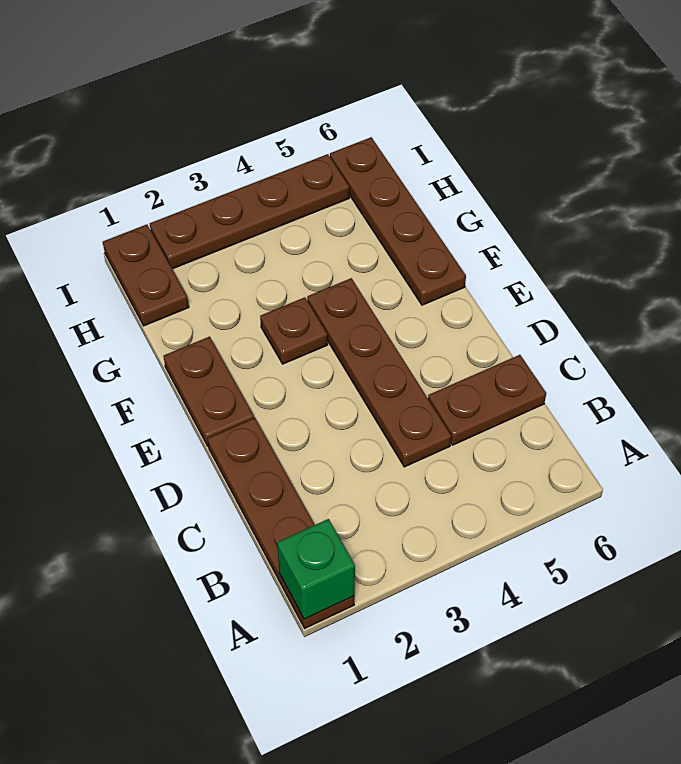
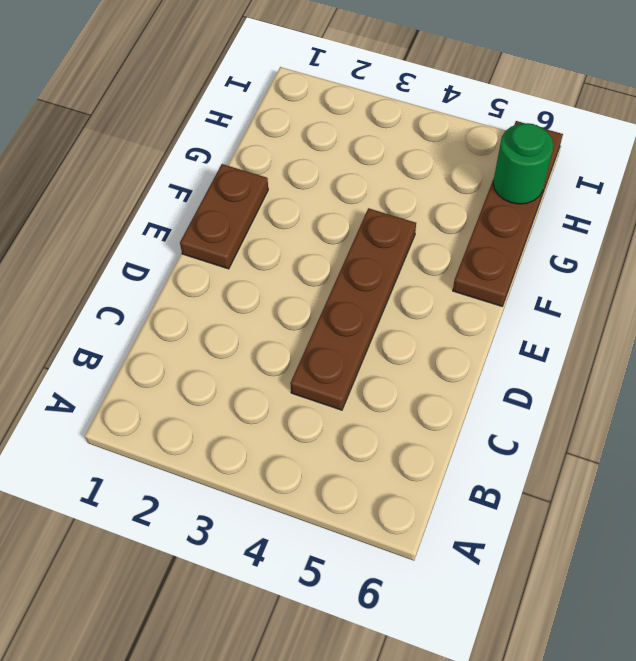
green 1x1 round brick [493,123,553,204] -> none
none -> brown 1x4 plate [207,418,354,628]
none -> brown 1x2 plate [428,355,546,445]

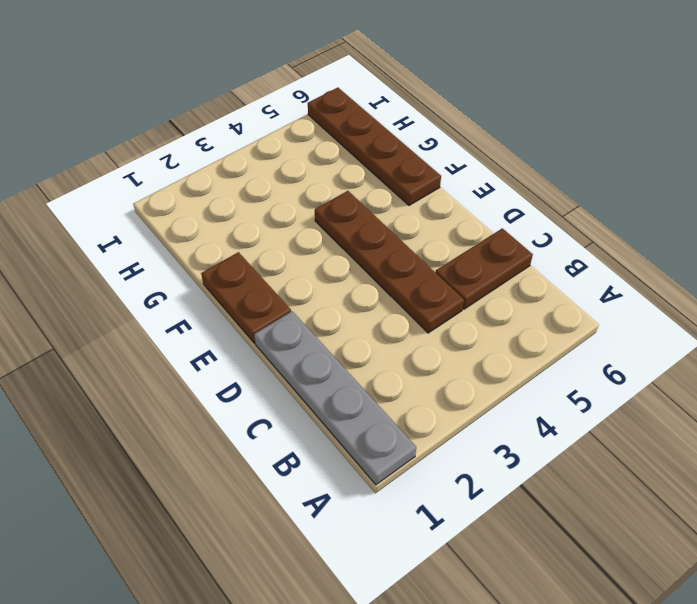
grey 1x4 plate [254,311,416,485] -> brown 1x4 plate [207,418,354,628]
none -> brown 1x1 plate [260,297,328,364]
none -> brown 1x2 plate [103,224,189,326]

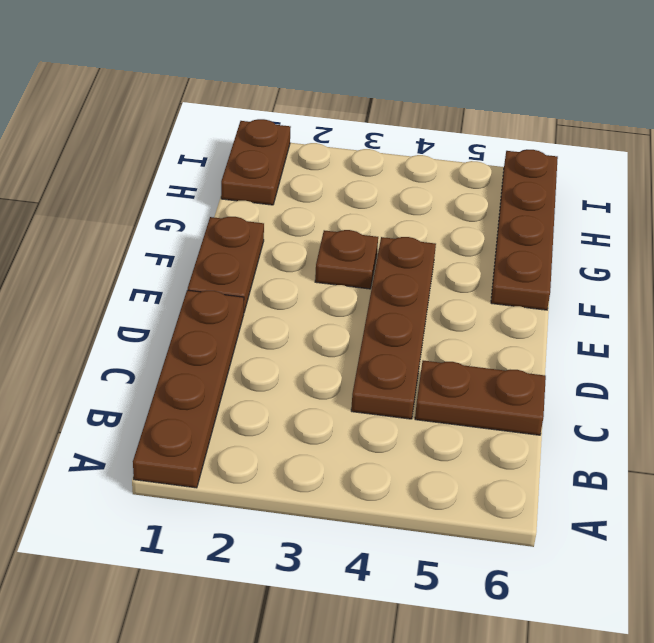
none -> brown 1x4 plate [150,154,349,269]
none -> green 1x1 brick [277,519,355,619]

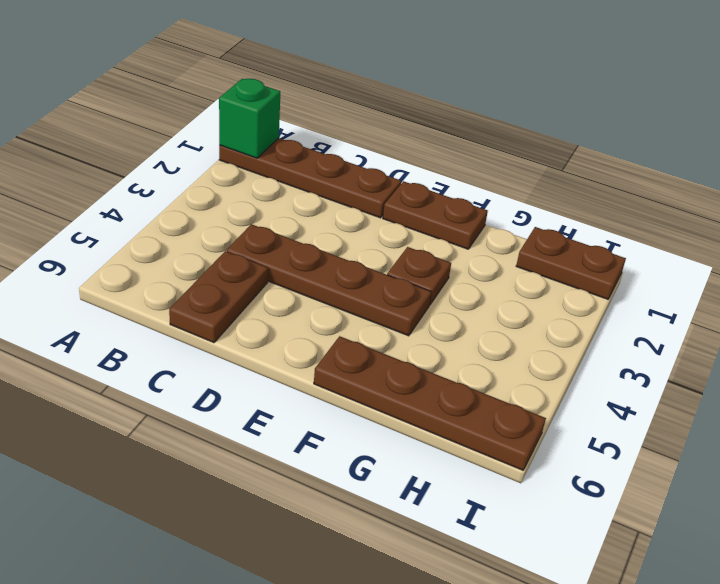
none -> brown 1x4 plate [150,154,349,269]

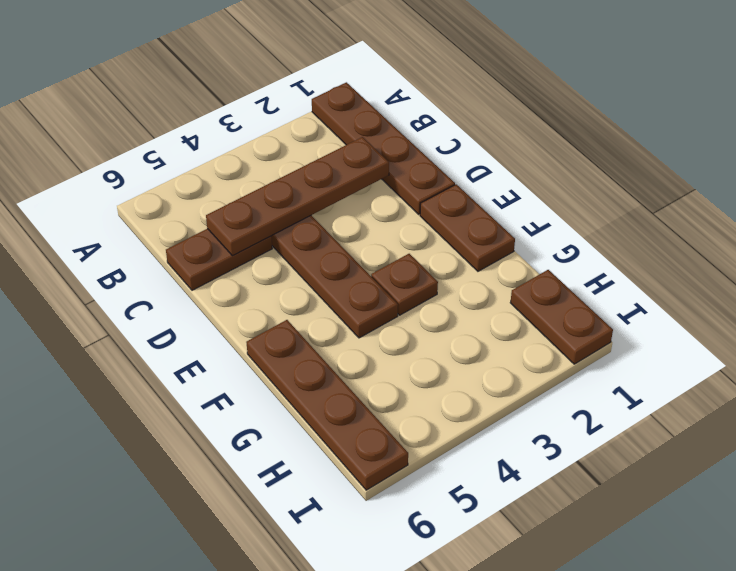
brown 1x4 plate [206,137,389,256] -> brown 1x4 plate moved to [150,154,349,269]
none -> green 1x1 brick [277,519,355,619]

